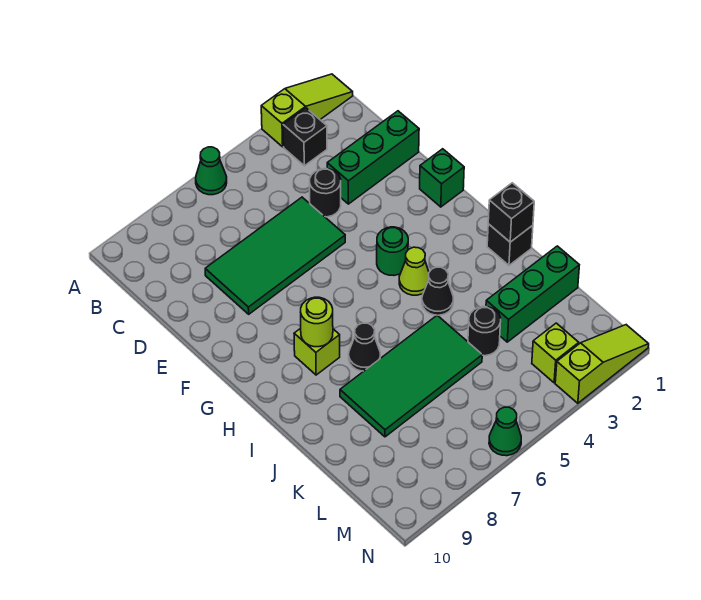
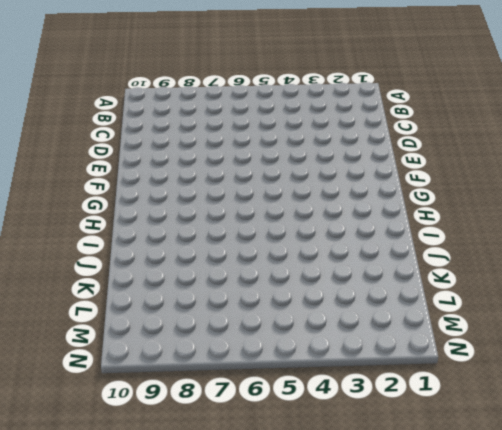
none -> lime 1x3 slope [261,74,353,147]
none -> green 1x1 cone [196,147,227,195]
none -> black 1x1 brick [283,108,327,166]

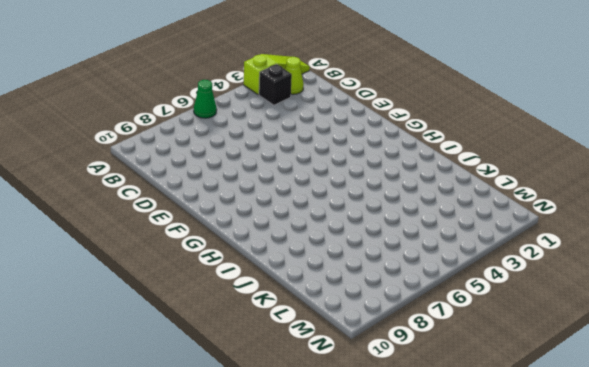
lime 1x1 cone [285,57,304,94] -> lime 1x1 cone moved to [399,247,429,295]
none -> green 1x3 brick [327,111,419,204]
none -> black 1x1 round brick [310,169,341,217]
none -> green 2x4 tile [205,197,345,314]

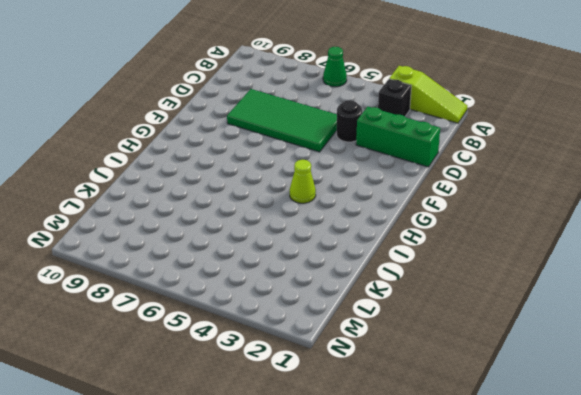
none -> green 1x1 brick [420,149,464,207]
none -> green 1x1 round brick [377,227,408,275]
none -> lime 1x1 brick [294,328,340,375]

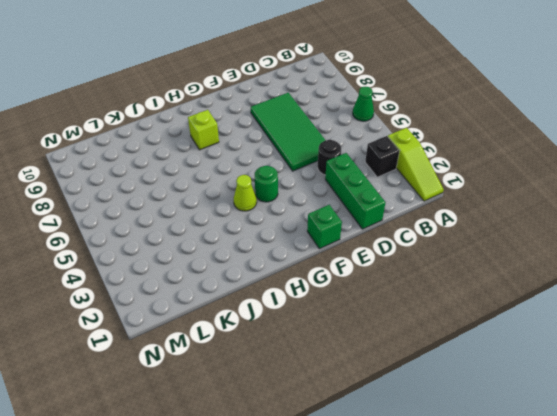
none -> black 1x1 brick [487,224,533,265]
none -> black 1x1 cone [422,267,453,315]
none -> black 1x1 cone [349,323,380,371]

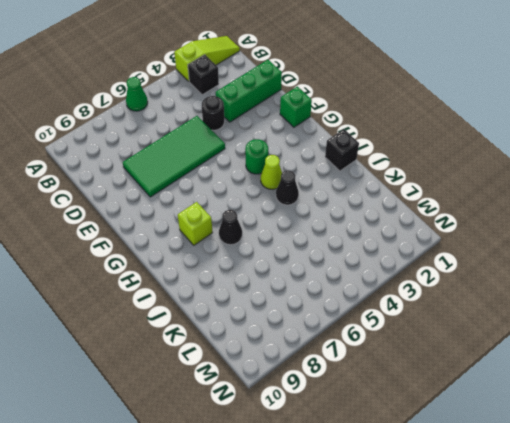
none -> green 2x4 tile [340,315,482,437]
none -> green 1x3 brick [486,246,579,342]
none -> black 1x1 round brick [468,307,501,356]

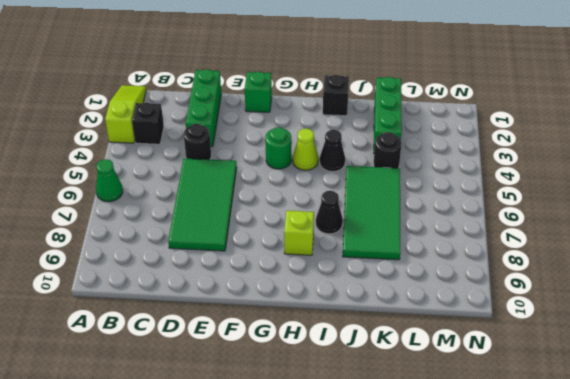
none -> lime 1x1 brick [532,323,579,383]
none -> lime 1x3 slope [555,325,649,403]
none -> green 1x1 cone [489,407,521,456]

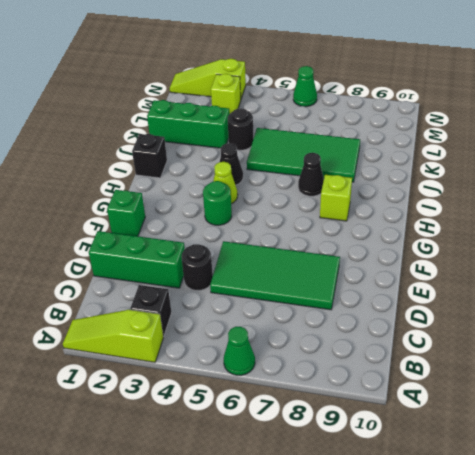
none -> lime 1x1 round brick [301,297,333,347]
none -> black 1x1 brick [488,183,534,242]

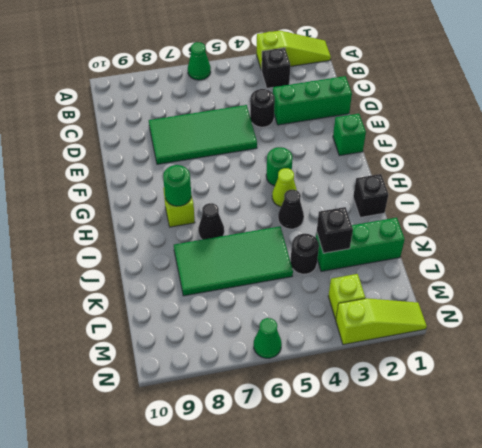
green 1x1 round brick [163,165,191,206] -> lime 1x1 round brick [301,297,333,347]
black 1x1 brick [317,207,353,253] -> black 1x1 brick moved to [488,183,534,242]

